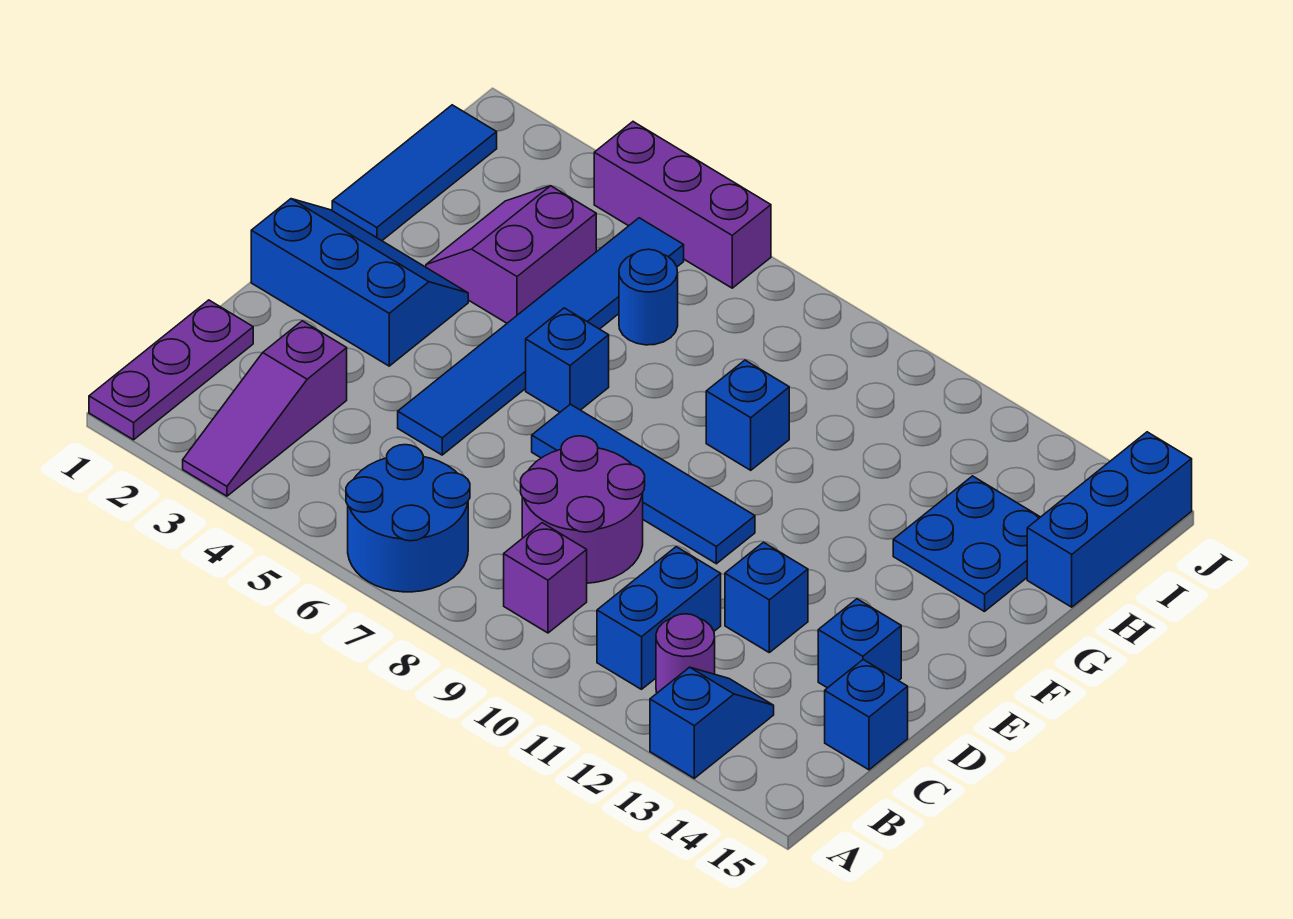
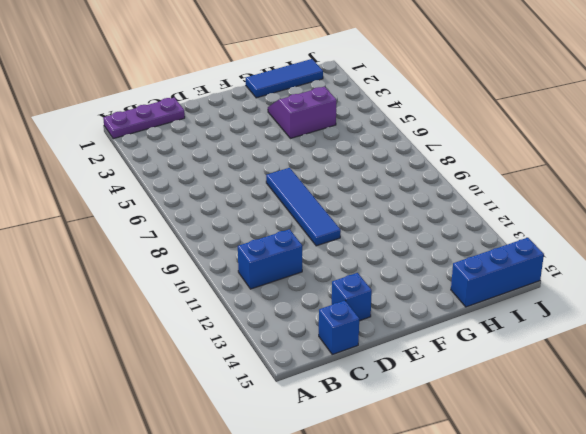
none -> purple 1x3 slope [183,321,347,496]
none -> blue 2x2 round brick [346,445,470,592]
none -> blue 1x2 slope [650,667,774,778]

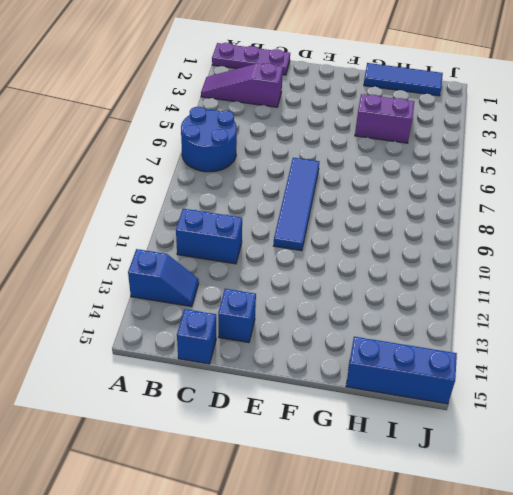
none -> purple 1x1 brick [504,523,587,633]
none -> purple 1x1 round brick [656,614,715,693]
none -> purple 2x2 round brick [521,436,645,583]

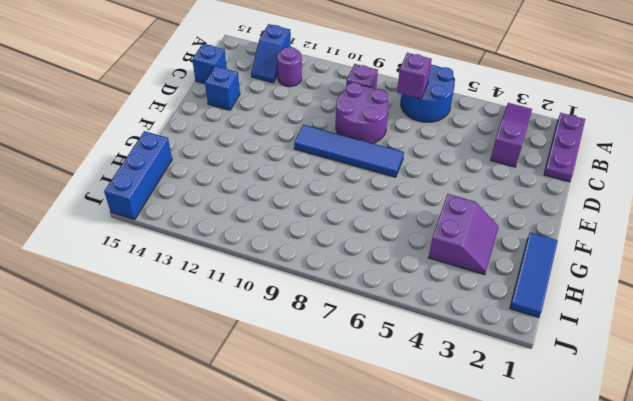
purple 1x1 brick [397,53,432,99] -> none
none -> blue 1x2 brick [597,547,721,689]
none -> blue 1x6 tile [398,218,684,455]
none -> blue 1x1 brick [725,542,808,652]

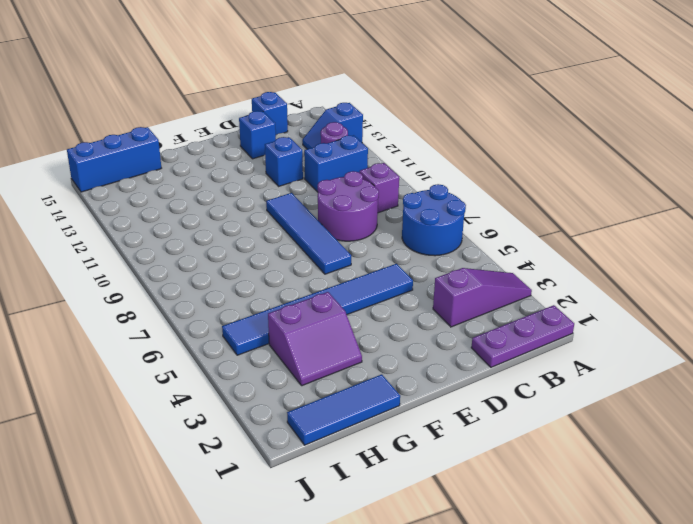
none -> blue 2x3 slope [251,199,468,366]
none -> blue 1x1 brick [526,308,609,412]
none -> blue 1x1 brick [706,360,789,470]

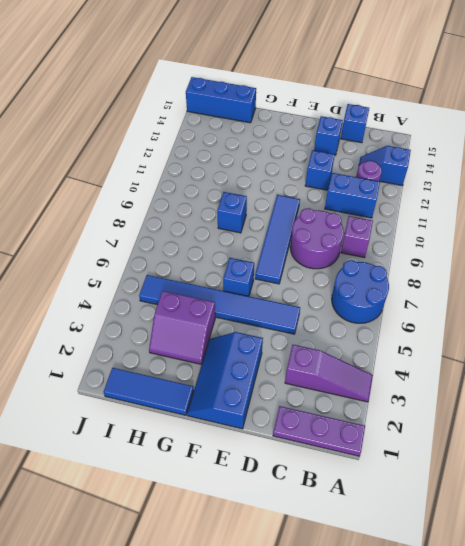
none -> blue 2x2 plate [893,476,1040,612]
none -> blue 1x1 round brick [619,249,678,345]
none -> purple 1x3 brick [594,122,771,288]

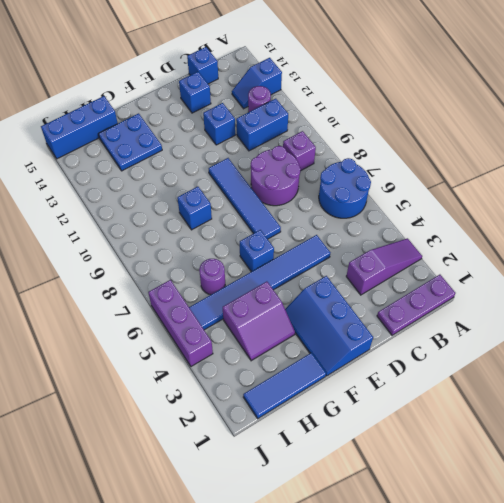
purple 1x1 round brick [199,259,225,295] -> blue 1x1 round brick [619,249,678,345]

